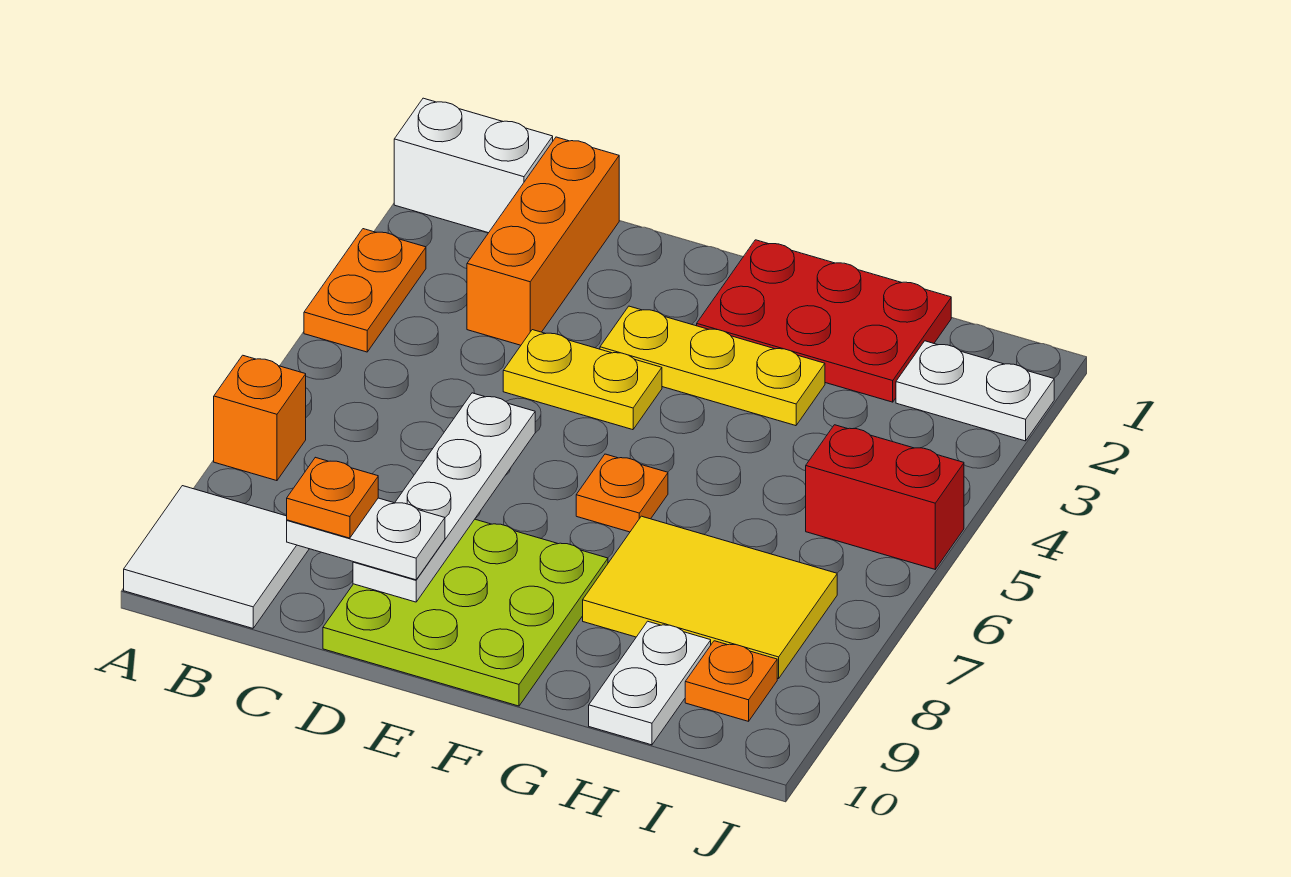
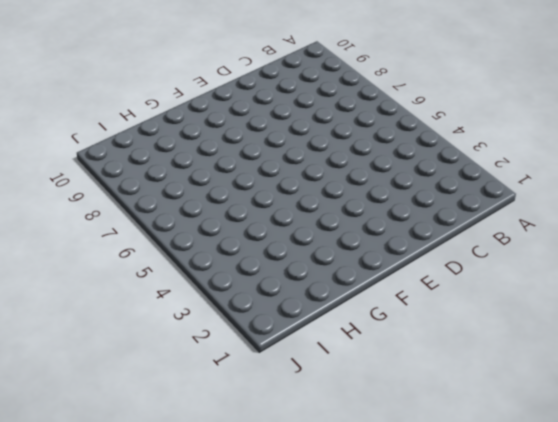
none -> white 1x2 brick [394,98,553,233]
none -> orange 1x2 plate [304,229,426,352]
none -> orange 1x1 brick [214,355,306,481]

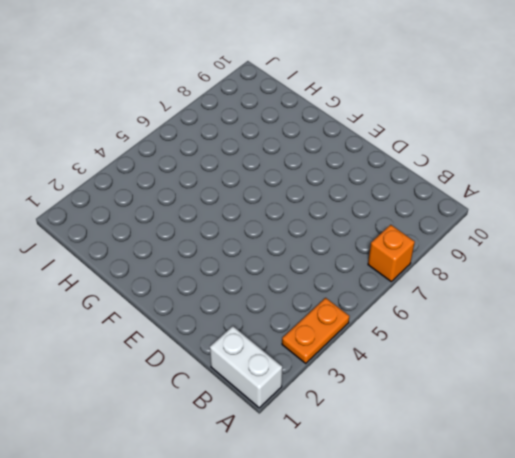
none -> white 2x2 tile [124,486,309,628]
none -> orange 1x3 brick [467,137,619,345]
none -> yellow 1x2 plate [503,330,662,430]

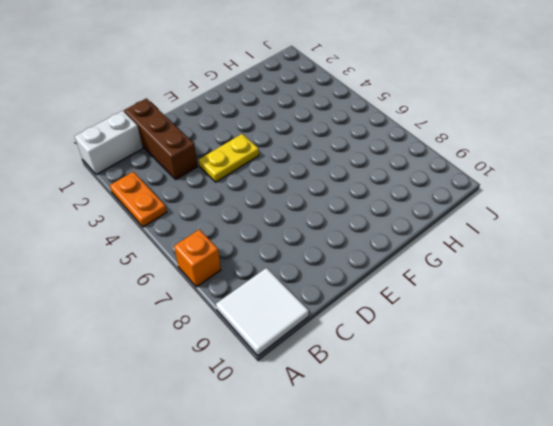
brown 1x3 brick [124,98,198,180] -> orange 1x3 brick [467,137,619,345]
none -> lime 3x3 plate [323,519,608,706]
none -> yellow 1x3 plate [600,306,825,426]
none -> red 2x3 plate [697,240,951,402]

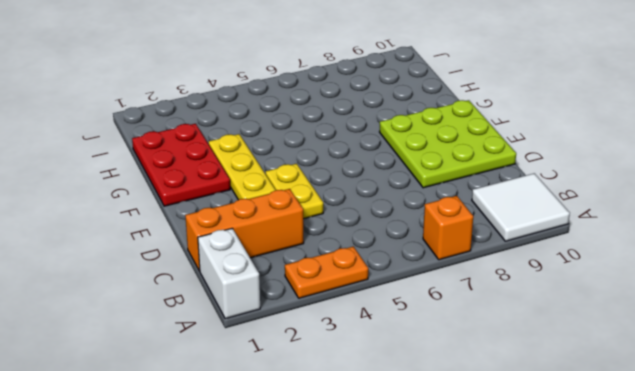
none -> orange 1x1 plate [576,454,668,532]
none -> yellow 2x3 tile [583,516,837,679]
none -> white 1x2 plate [589,621,711,745]

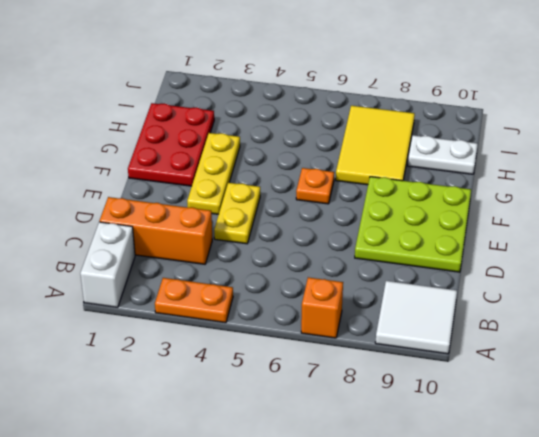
none -> white 1x2 plate [896,341,1054,441]
none -> red 1x2 brick [806,425,964,569]
none -> orange 1x1 plate [685,641,777,721]

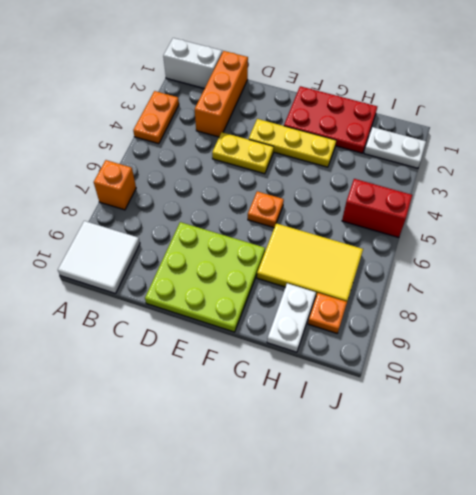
none -> white 1x4 plate [353,393,535,602]
none -> white 1x2 plate [287,498,445,580]
none -> orange 1x1 plate [287,457,378,538]

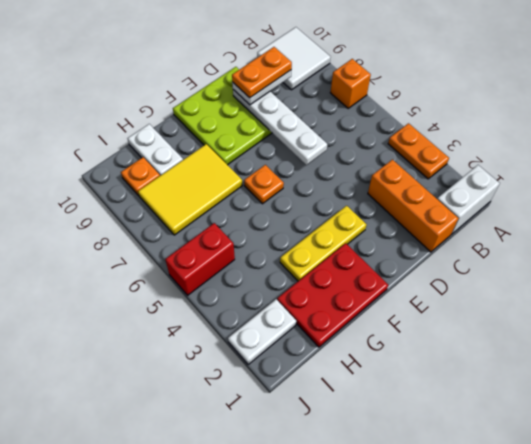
orange 1x2 plate [232,47,292,98] -> orange 1x1 plate [287,457,378,538]
none -> yellow 1x2 plate [503,330,662,430]

